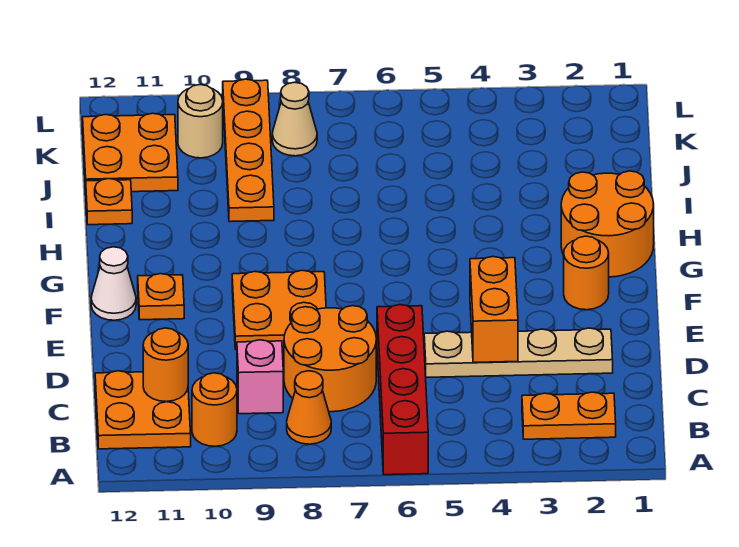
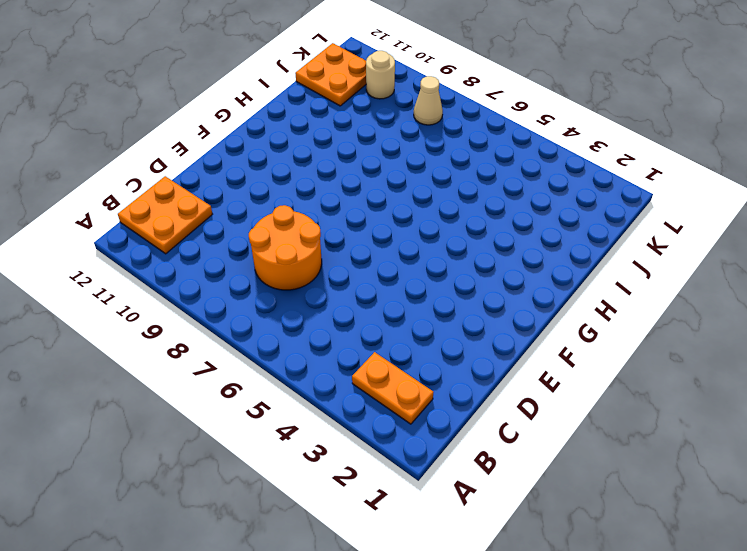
none -> red 1x4 brick [377,305,428,475]
none -> orange 1x1 cone [287,371,331,444]
none -> orange 1x1 round brick [192,373,237,446]

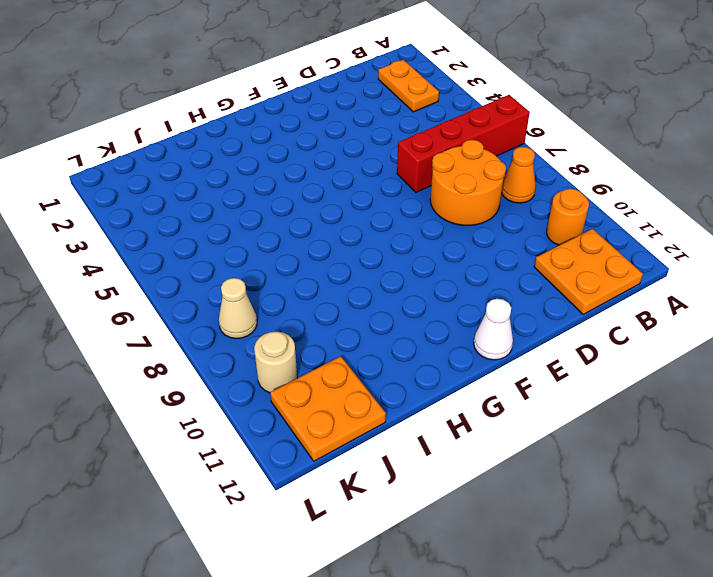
none -> pink 1x1 brick [237,340,283,414]
none -> tan 1x4 plate [424,328,613,377]
none -> orange 2x2 plate [232,270,326,350]

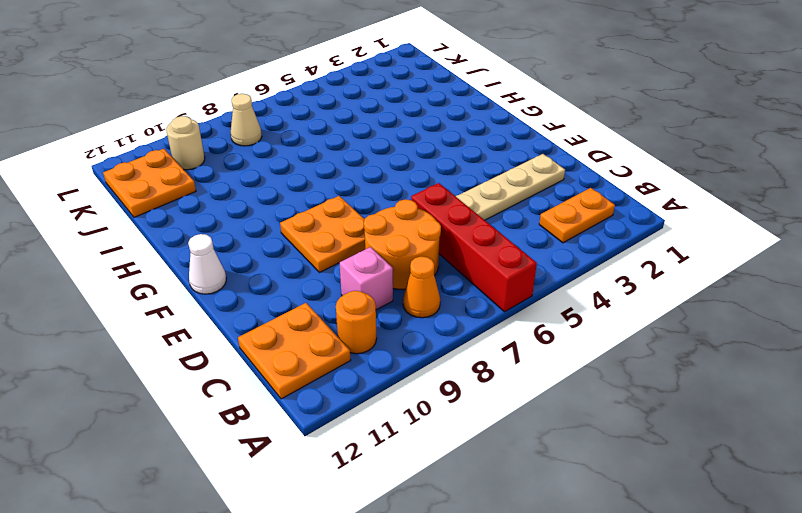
none -> orange 1x1 round brick [564,236,609,310]
none -> orange 1x1 plate [138,274,184,320]
none -> orange 2x2 round brick [561,171,654,277]

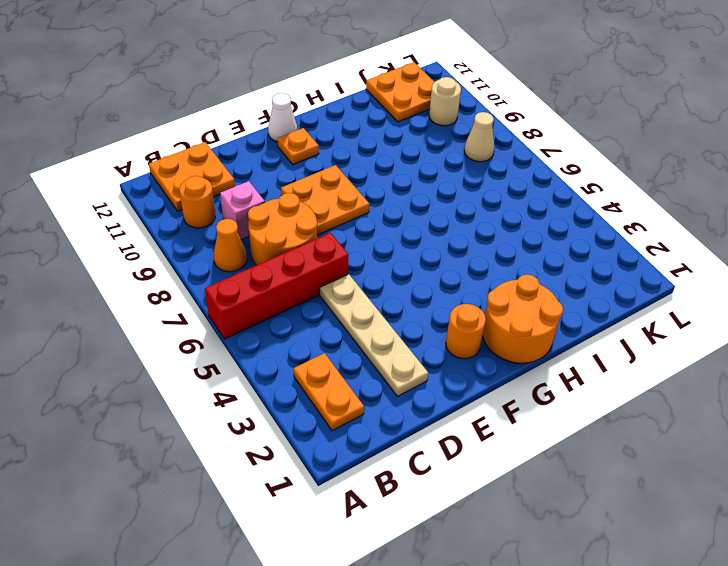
none -> orange 1x4 plate [223,79,274,222]
none -> orange 1x1 plate [86,179,132,225]
none -> orange 1x1 round brick [143,328,188,402]

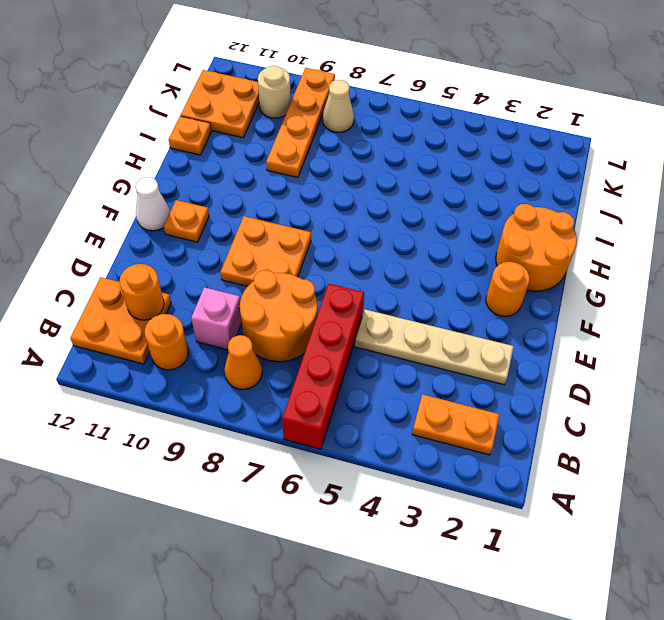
none -> orange 1x2 brick [470,257,518,363]

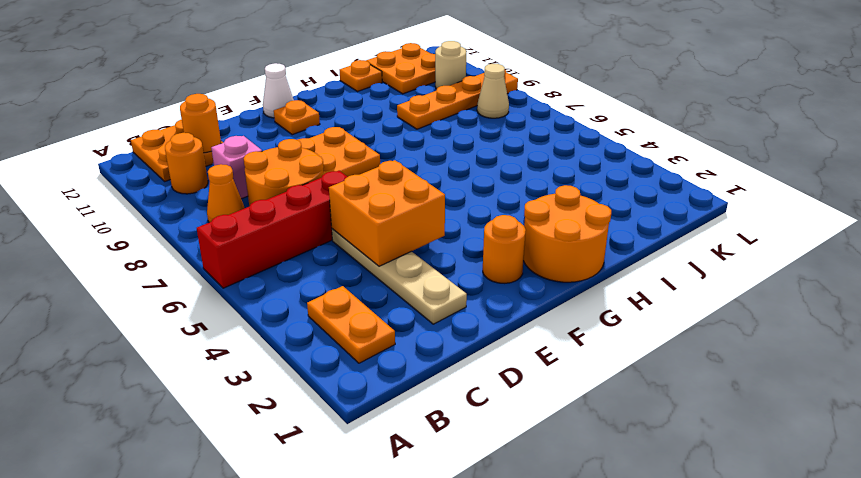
orange 2x2 brick [329,160,445,266] -> orange 1x2 brick [470,257,518,363]

